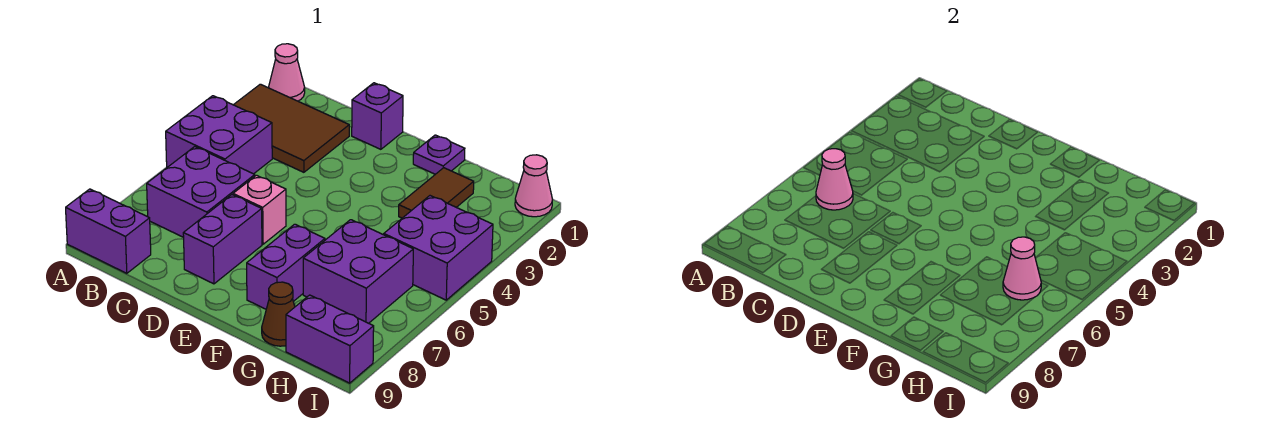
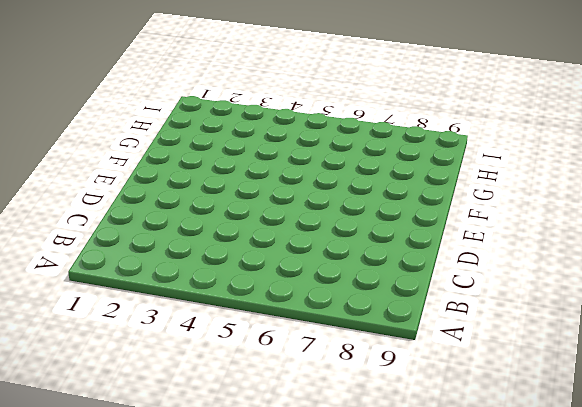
none -> pink 1x1 cone [269,44,305,101]
none -> brown 2x3 tile [234,84,349,172]
none -> purple 2x2 brick [166,96,272,174]

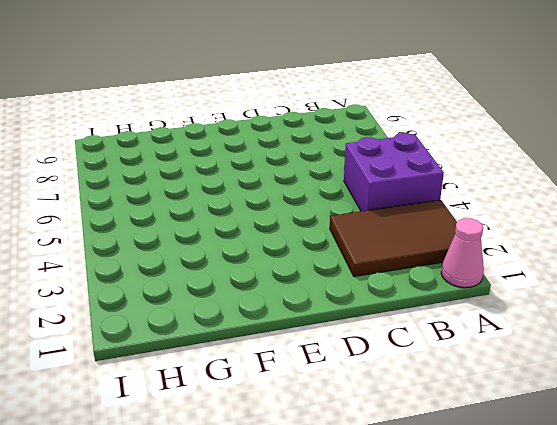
none -> purple 1x2 brick [66,189,151,273]
none -> purple 2x2 brick [147,147,255,237]
none -> purple 1x1 brick [352,83,403,149]

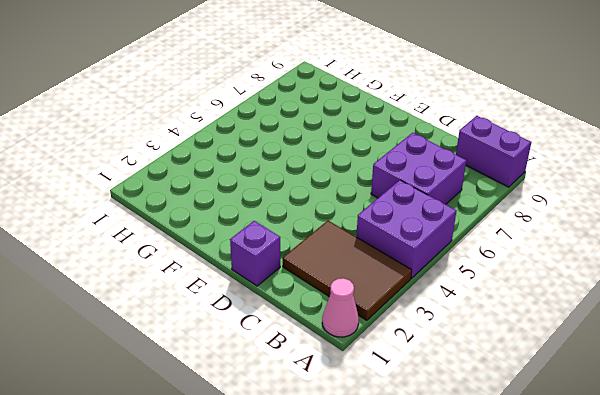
none -> pink 1x1 brick [233,175,286,244]
none -> purple 1x2 brick [183,195,262,284]
none -> purple 1x1 plate [413,135,465,174]

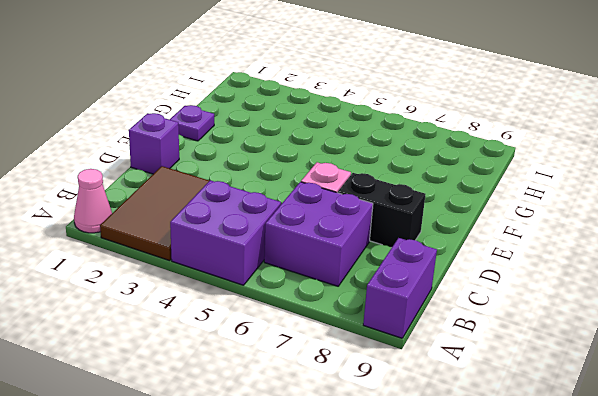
black 1x2 brick [338,173,426,248] -> purple 1x2 brick [183,195,262,284]
none -> purple 1x2 brick [247,224,325,309]
none -> brown 1x2 tile [399,168,474,218]
none -> purple 2x2 brick [303,220,413,323]

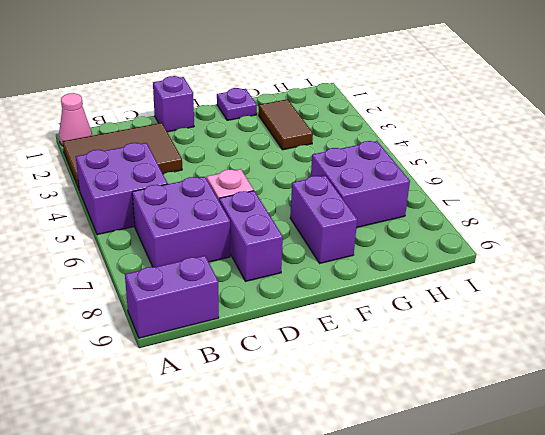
none -> brown 1x1 cone [262,282,295,346]
none -> purple 2x2 brick [384,196,493,300]
none -> purple 1x2 brick [286,295,374,383]

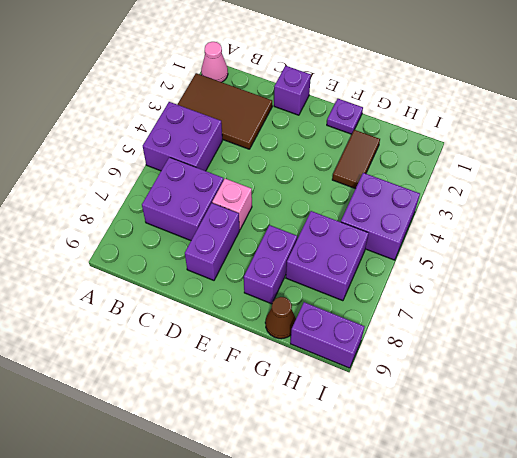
none -> purple 1x2 brick [66,189,151,273]
none -> pink 1x1 cone [515,155,552,217]
none -> pink 1x1 cone [816,149,853,210]

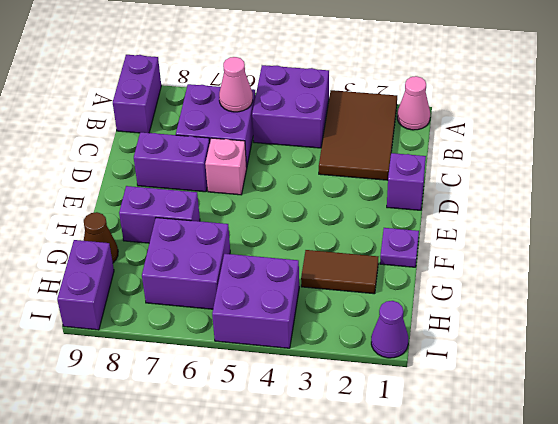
purple 1x1 cone [371,301,408,358] -> pink 1x1 cone [515,155,552,217]
none -> pink 1x1 cone [1003,237,1041,300]

